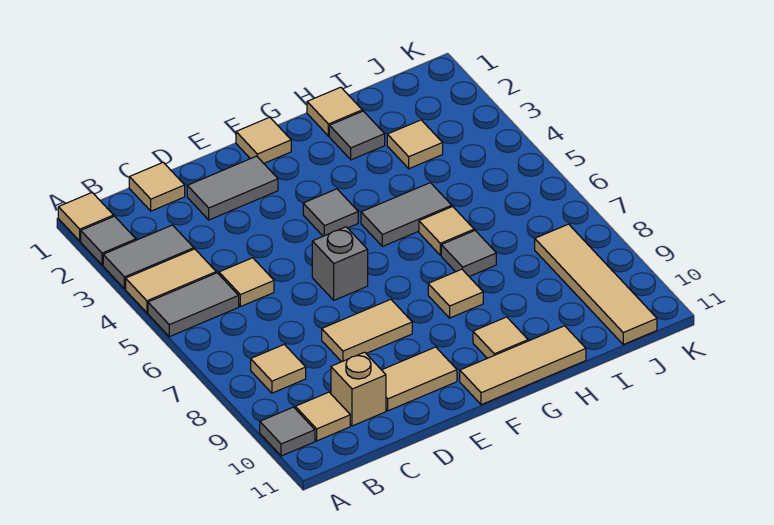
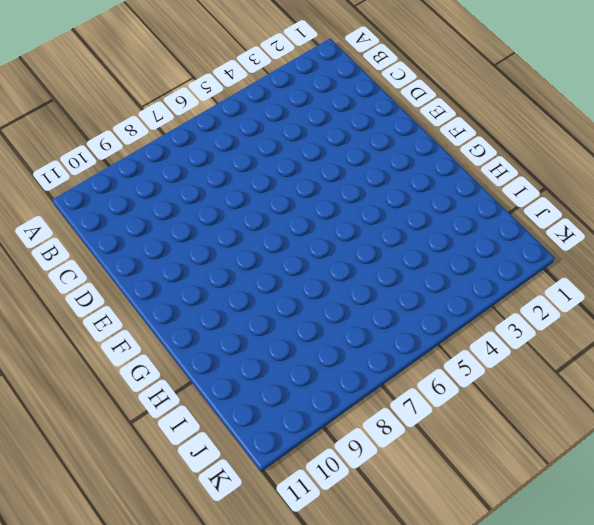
none -> tan 1x1 tile [58,193,114,241]
none -> grey 1x1 tile [81,216,136,265]
none -> grey 1x2 tile [103,225,194,289]

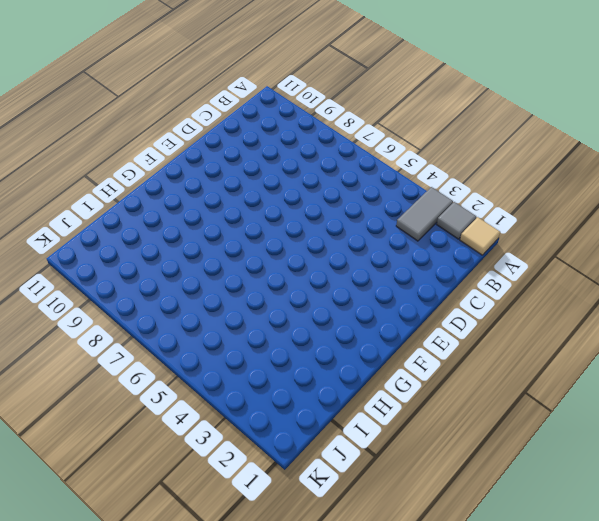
none -> tan 1x2 tile [126,249,216,313]
none -> grey 1x2 tile [148,273,239,337]
none -> grey 1x1 tile [260,407,315,456]

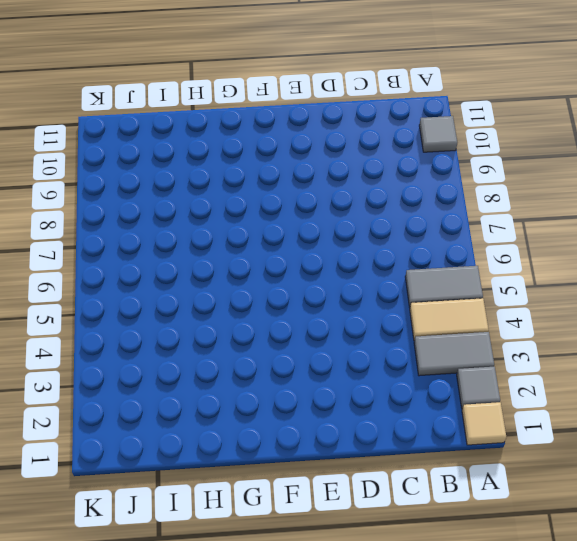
none -> tan 1x1 tile [251,344,306,393]
none -> tan 1x1 tile [295,392,350,441]
none -> tan 1x1 tile [129,162,185,211]

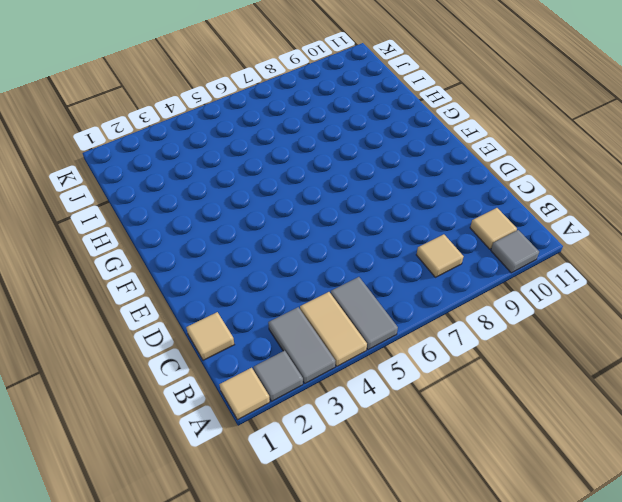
none -> tan 1x1 tile [219,258,274,307]
none -> tan 1x1 brick [331,352,386,426]
none -> grey 1x2 tile [187,156,278,220]

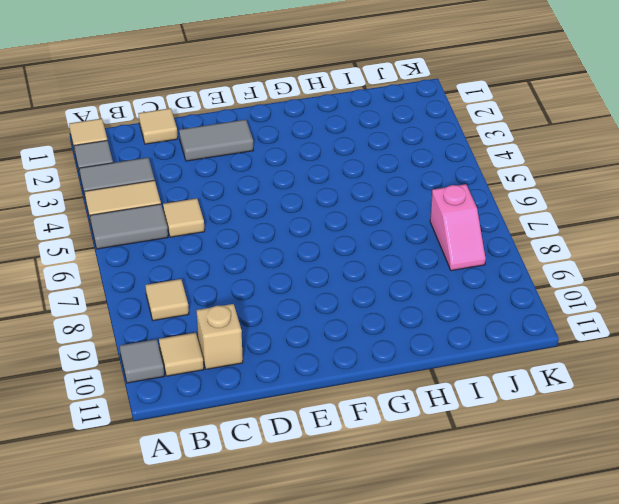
pink 1x2 slope [430,184,486,271] -> tan 1x4 tile [535,224,657,344]
none -> tan 1x2 tile [322,299,412,362]
none -> tan 1x2 tile [382,347,457,411]
none -> grey 1x1 brick [312,227,368,300]

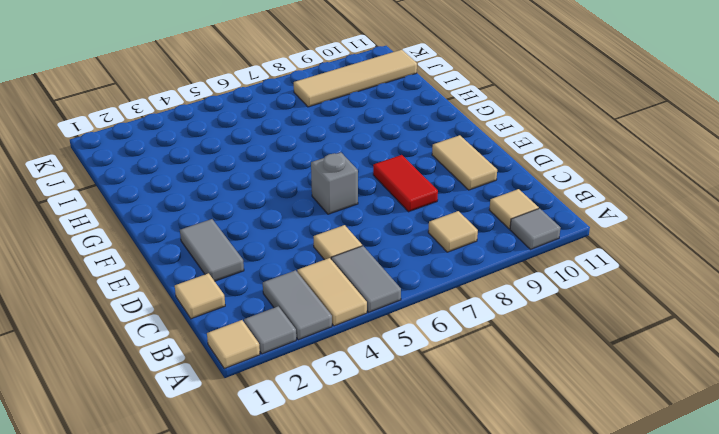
red 1x2 tile [373,155,438,212] -> tan 1x2 tile [322,299,412,362]
none -> tan 1x1 brick [331,352,386,426]
none -> tan 1x1 tile [236,117,291,163]
none -> grey 1x1 tile [303,189,358,236]

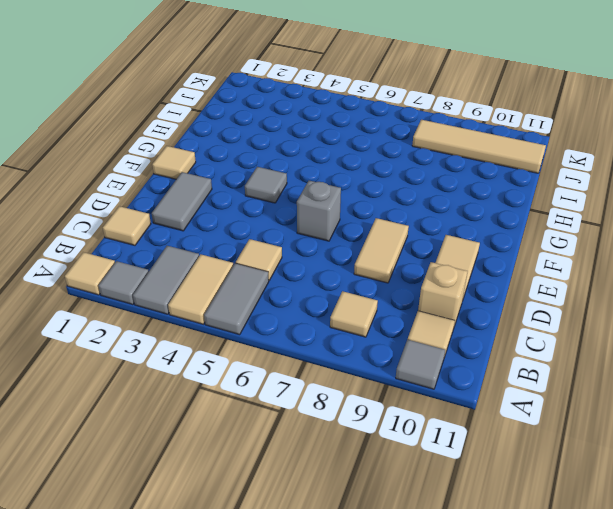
none -> tan 1x3 tile [460,326,586,405]
none -> grey 1x2 tile [361,183,452,246]
none -> tan 1x1 tile [428,269,483,318]

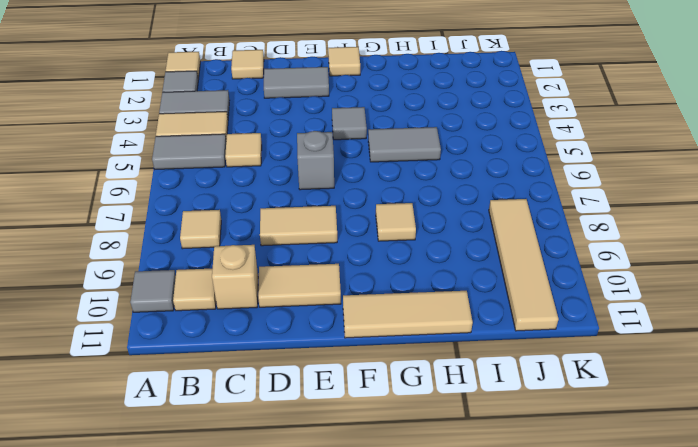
none -> tan 1x1 tile [473,317,528,358]
none -> tan 1x1 tile [307,87,362,136]
none -> grey 1x1 tile [329,111,385,160]

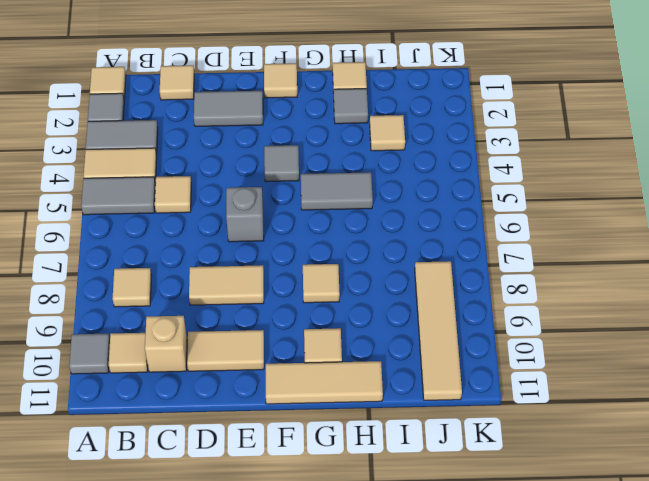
none -> tan 1x1 tile [419,207,474,255]
none -> grey 1x1 tile [441,231,496,276]

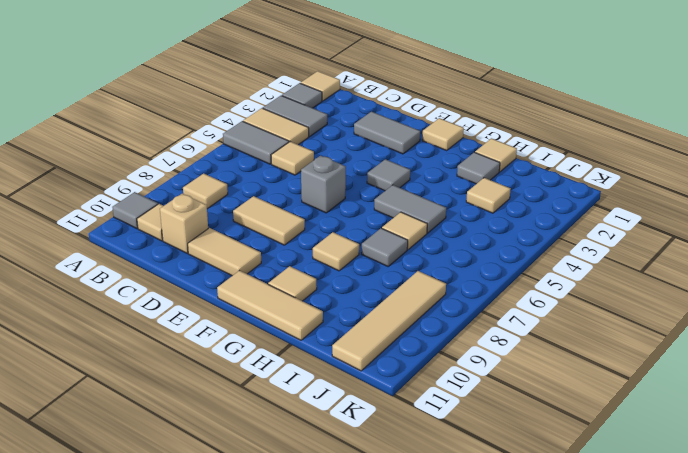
none -> tan 1x1 tile [129,162,185,211]

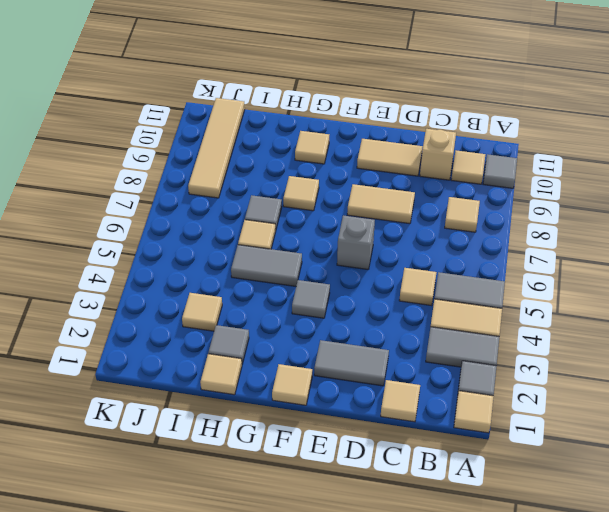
none -> tan 1x3 tile [460,326,586,405]

